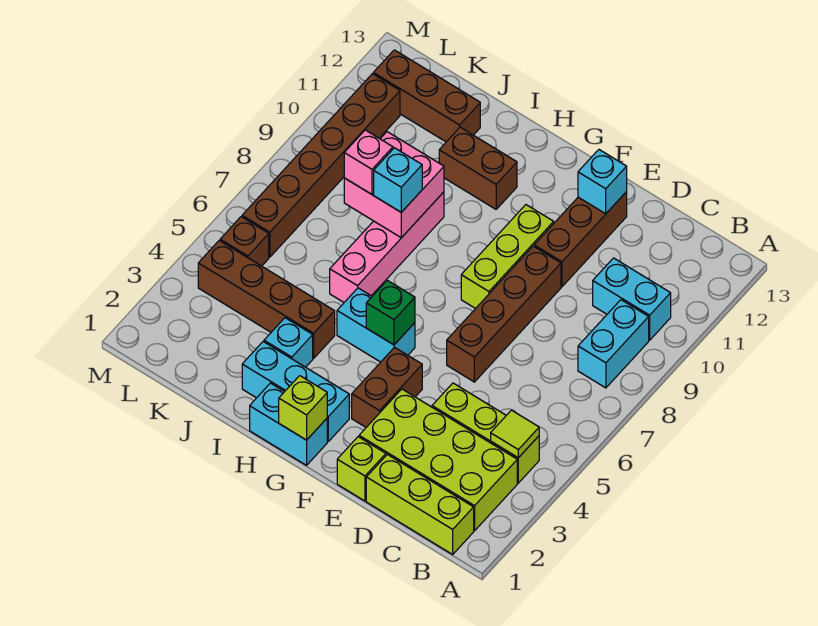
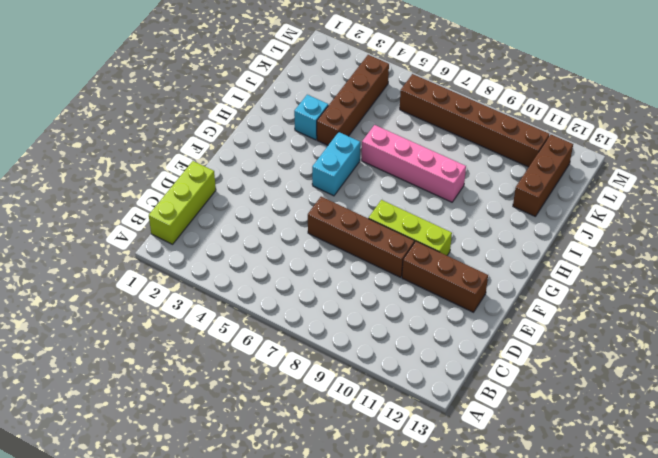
none -> lime 2x4 brick [359,389,517,531]
none -> lime 1x3 brick [432,383,539,483]
none -> cyan 1x2 brick [578,300,649,388]

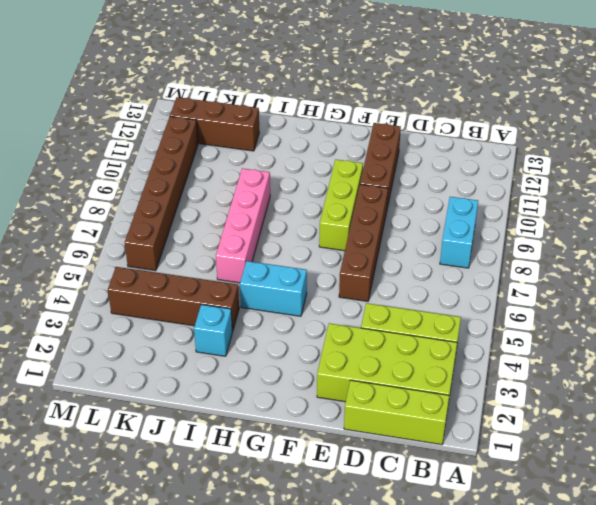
none -> cyan 1x2 brick [593,258,671,340]
none -> lime 1x1 brick [337,437,386,501]
none -> brown 1x2 brick [352,347,422,427]

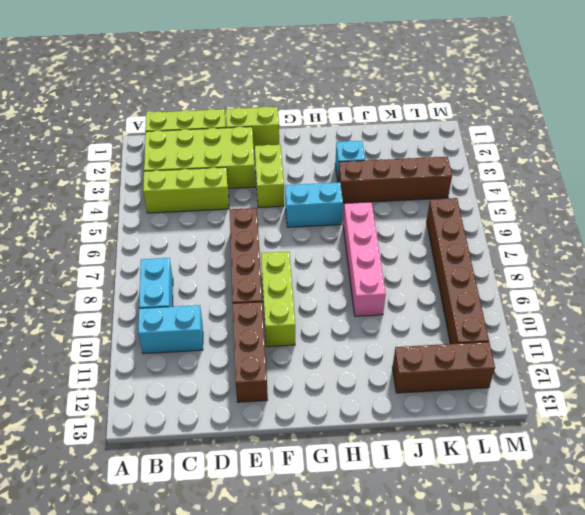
lime 1x2 brick [226,107,279,148] -> lime 1x1 brick [337,437,386,501]
lime 1x2 brick [255,145,284,208] -> brown 1x2 brick [352,347,422,427]
none -> cyan 1x2 brick [250,383,327,465]
none -> cyan 1x3 brick [242,342,349,441]
none -> brown 1x2 brick [439,127,517,209]

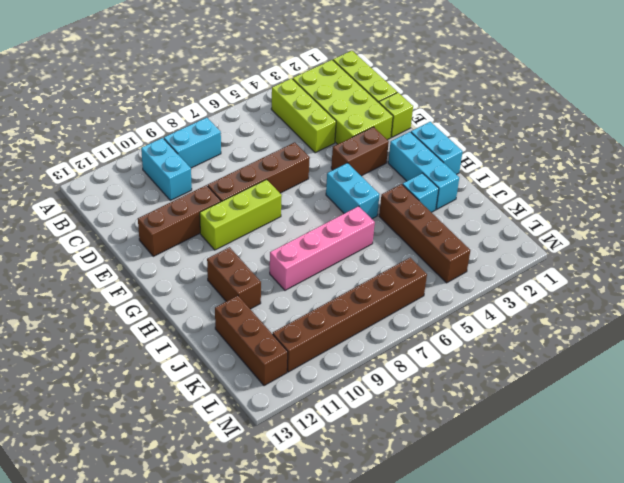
none -> brown 1x1 brick [220,217,269,266]
none -> lime 1x1 tile [491,410,539,458]
none -> cyan 1x1 brick [578,150,627,214]

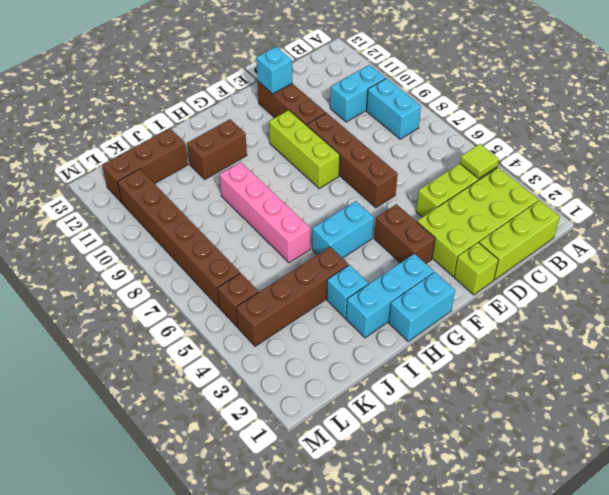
none -> lime 1x1 brick [279,376,327,440]
none -> green 1x1 brick [366,280,415,345]
none -> pink 2x2 brick [344,132,444,238]

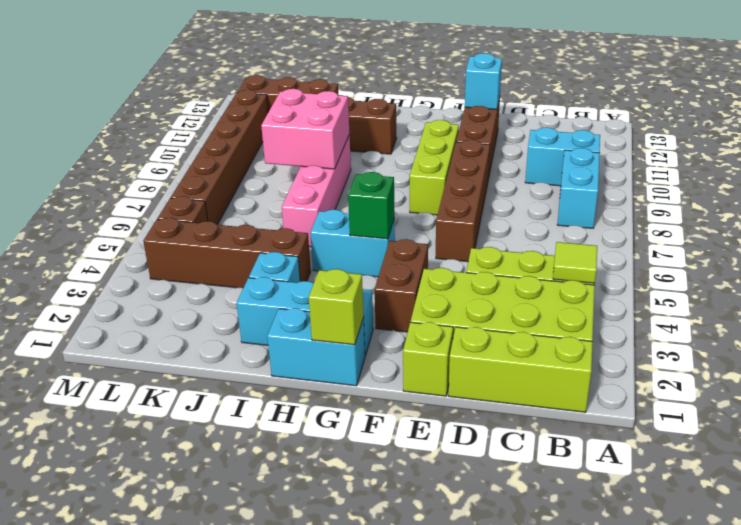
none -> cyan 1x1 brick [374,148,422,212]
none -> pink 1x1 brick [344,130,393,194]

